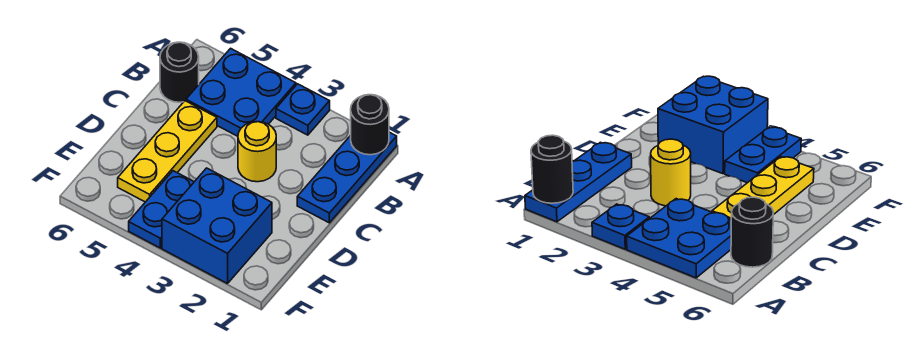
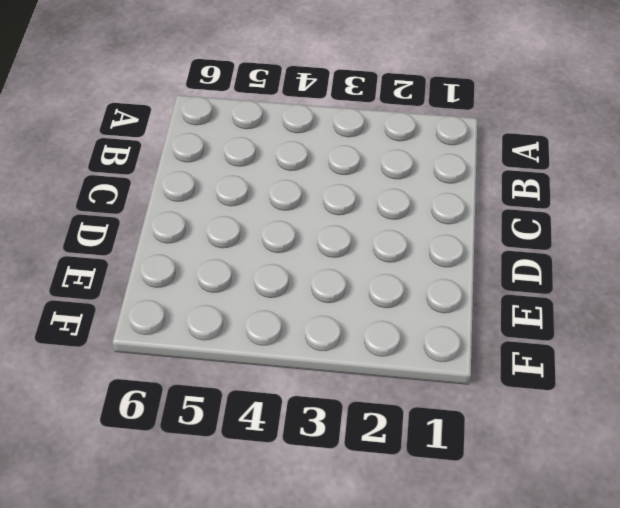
none -> blue 1x3 plate [297,132,397,223]
none -> blue 1x1 plate [276,84,330,135]

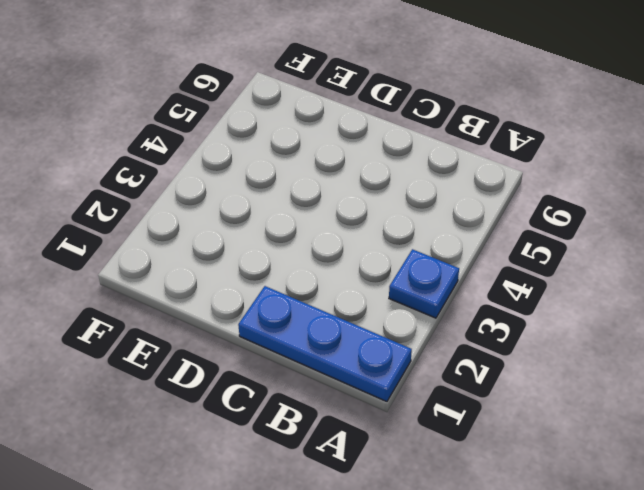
none -> blue 2x2 plate [186,48,296,136]
none -> black 1x1 round brick [160,42,199,102]

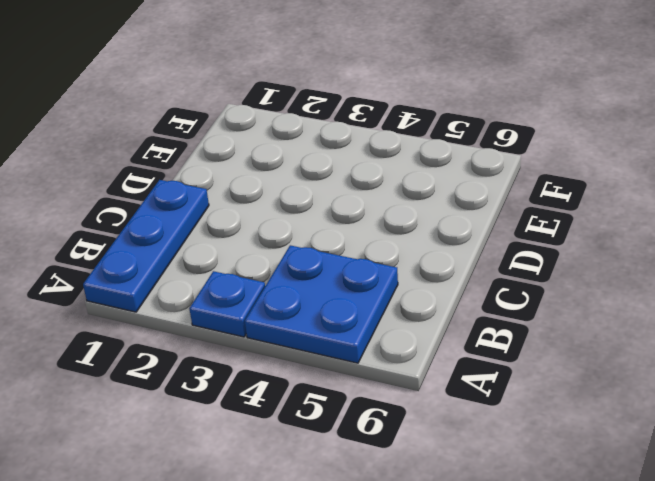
none -> black 1x1 round brick [160,42,199,102]
none -> yellow 1x1 round brick [238,122,276,182]

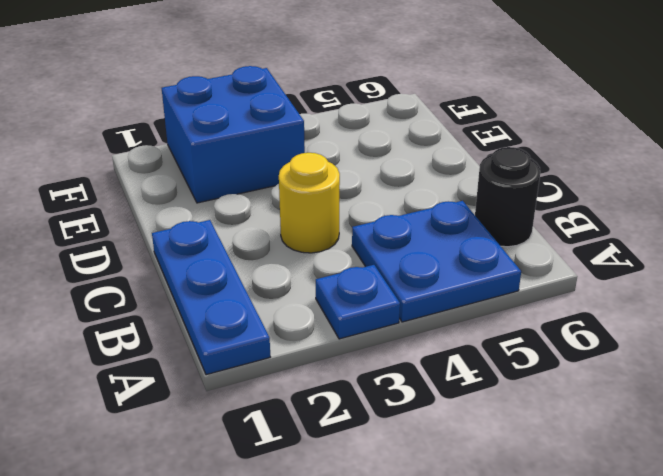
none -> yellow 1x3 plate [118,101,217,202]
none -> blue 1x2 plate [129,171,194,248]

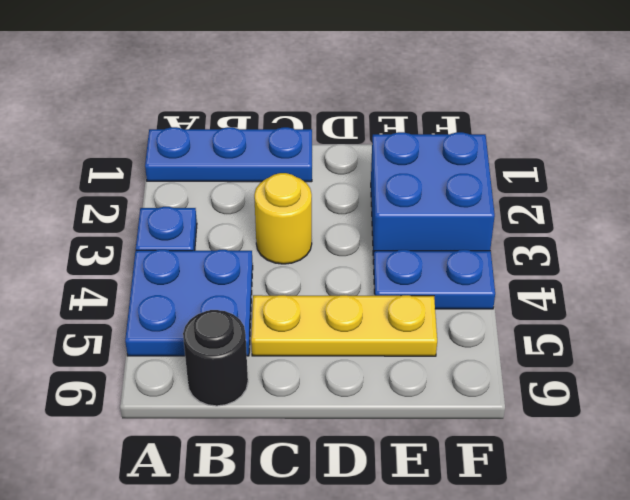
none -> black 1x1 round brick [351,95,389,155]

